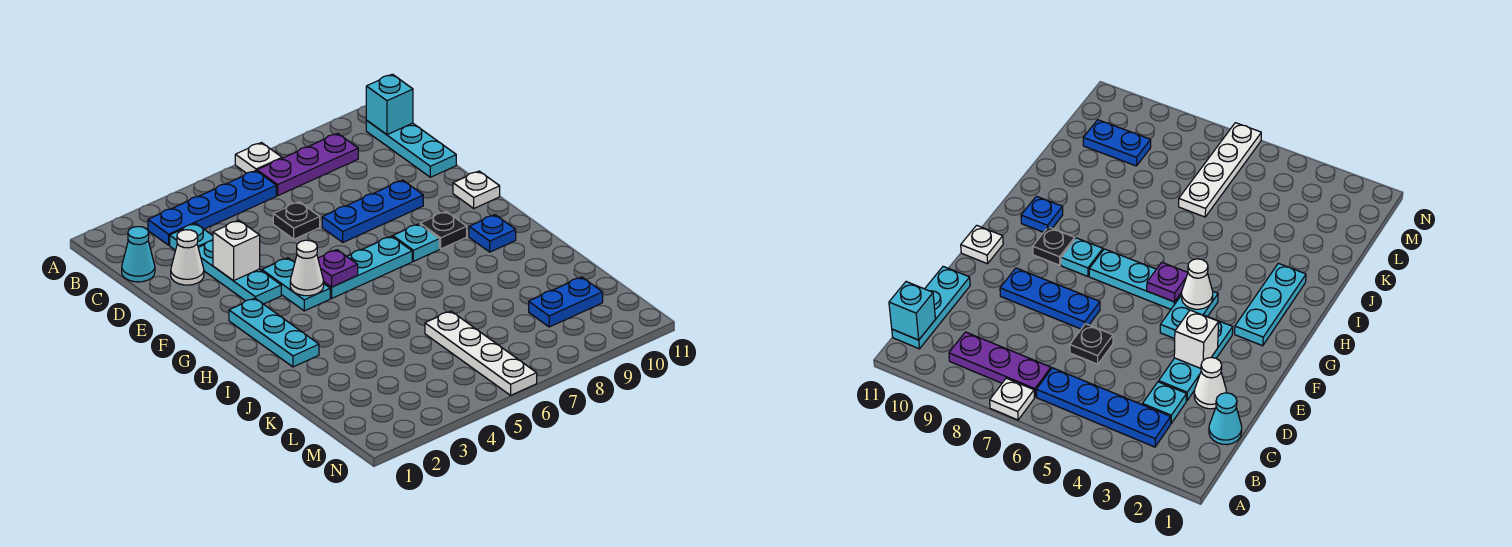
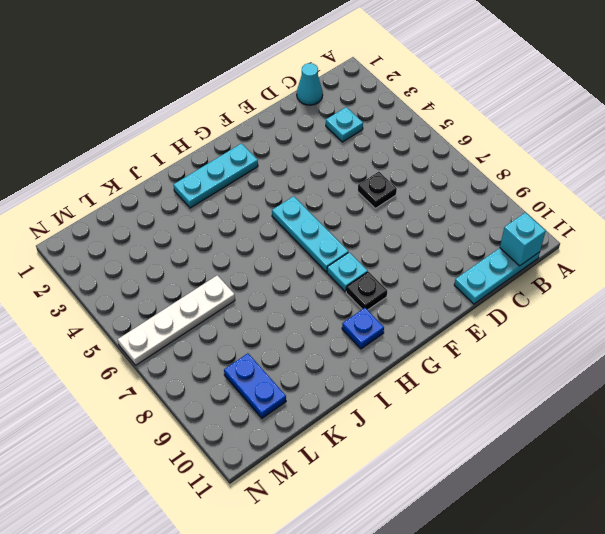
none -> white 1x1 plate [235,143,282,173]
none -> blue 1x4 plate [148,171,276,245]
none -> purple 1x3 plate [257,133,358,195]

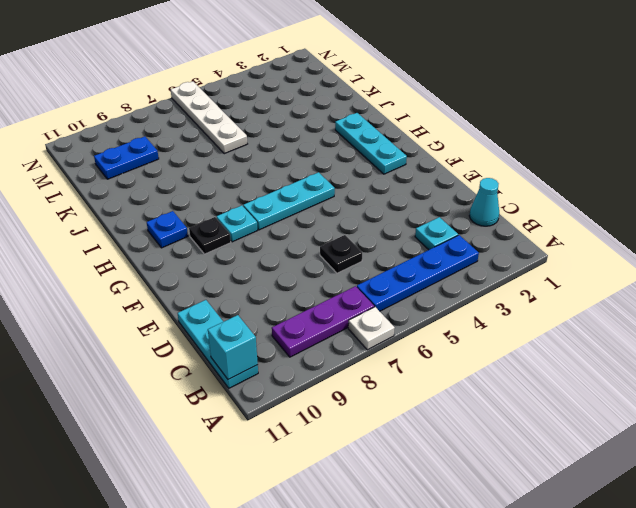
none -> white 1x1 cone [171,230,204,285]
none -> cyan 1x3 plate [198,240,281,304]
none -> blue 1x3 plate [322,180,423,242]

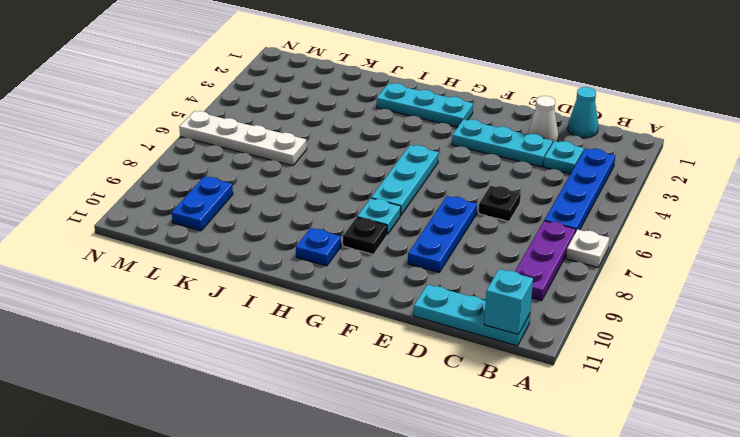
none -> cyan 1x2 plate [262,258,330,311]
none -> white 1x1 plate [453,171,500,208]
none -> white 1x1 brick [213,220,260,281]

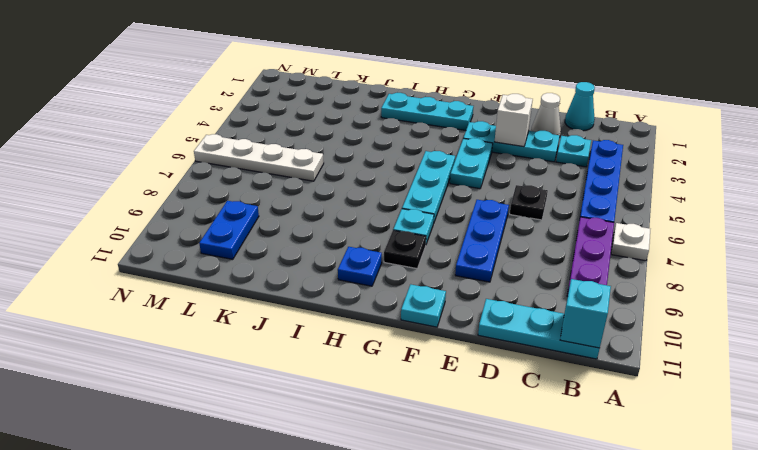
cyan 1x2 plate [450,138,493,189] -> cyan 1x2 plate turned to [262,258,330,311]
cyan 1x1 plate [401,284,446,327] -> white 1x1 plate [453,171,500,208]
none -> white 1x1 cone [290,240,324,296]
none -> purple 1x1 plate [318,250,358,287]

